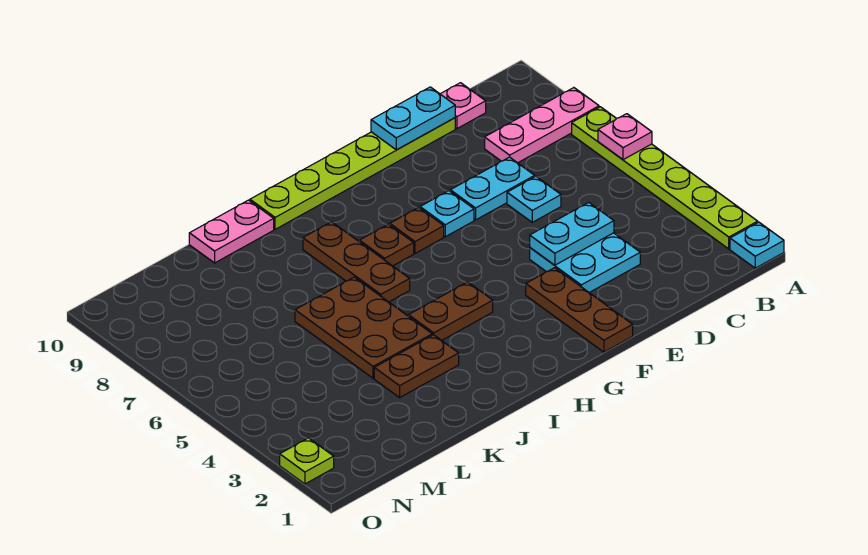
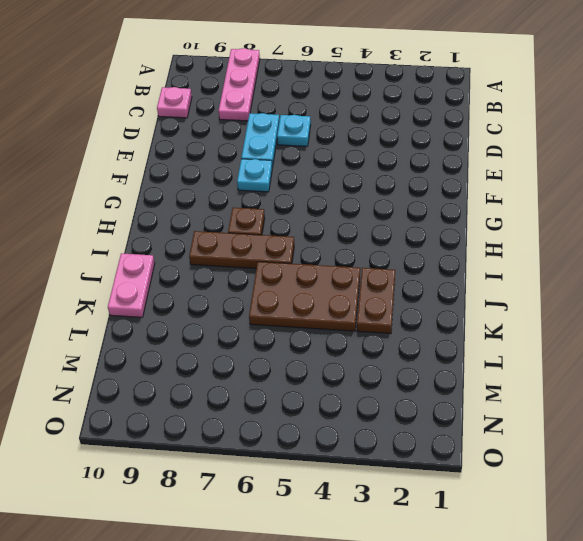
none -> cyan 1x1 plate [730,222,784,268]
none -> lime 1x6 plate [572,107,758,249]
none -> cyan 2x2 plate [530,233,640,293]

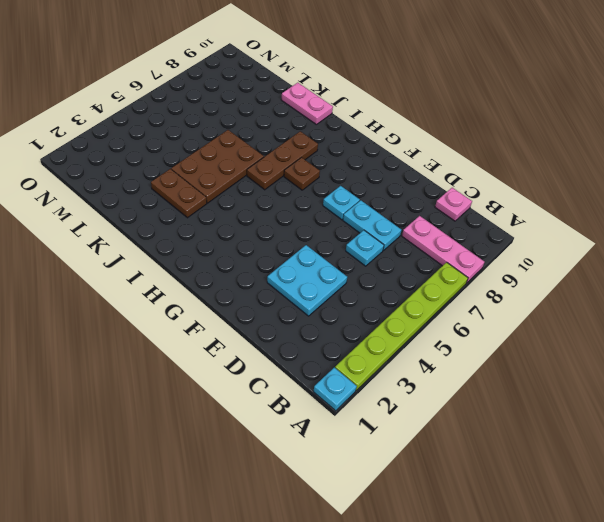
none -> lime 1x6 plate [250,118,455,229]
none -> brown 1x3 plate [526,268,633,352]
none -> brown 1x1 plate [390,208,444,253]

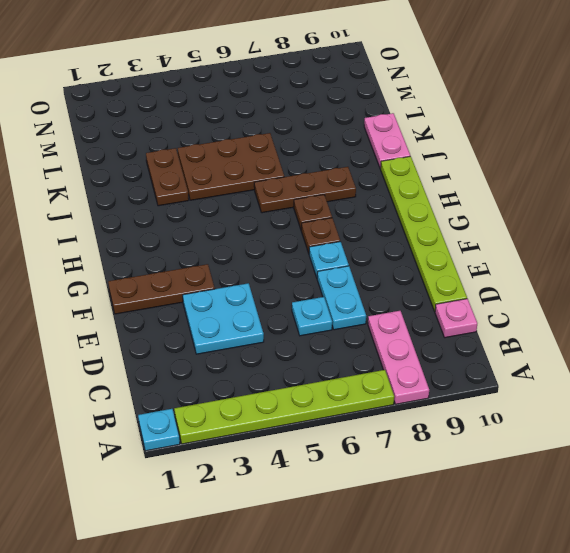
none -> brown 1x2 plate [409,282,493,340]
none -> lime 1x1 plate [280,438,334,484]
none -> pink 1x1 plate [598,114,652,160]

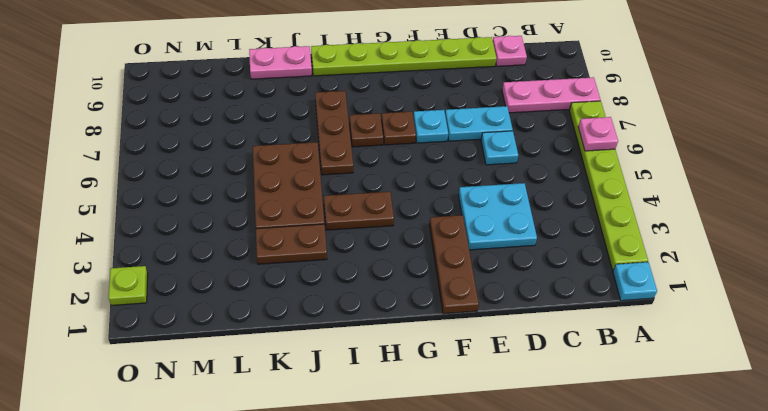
none -> cyan 1x2 plate [530,202,614,265]
none -> cyan 1x2 plate [371,87,455,150]

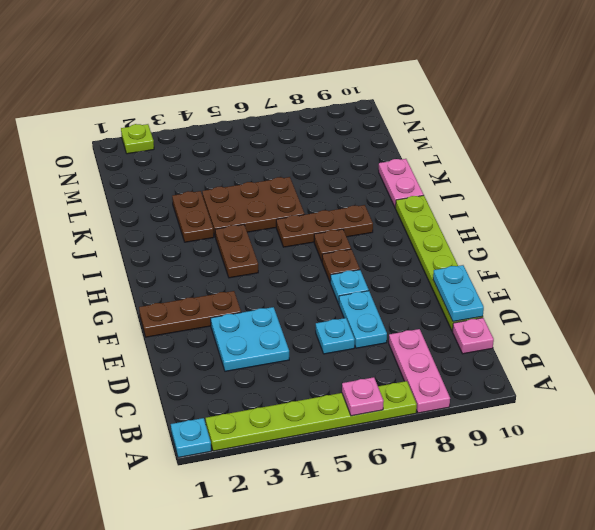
none -> cyan 1x2 plate [530,202,614,265]

